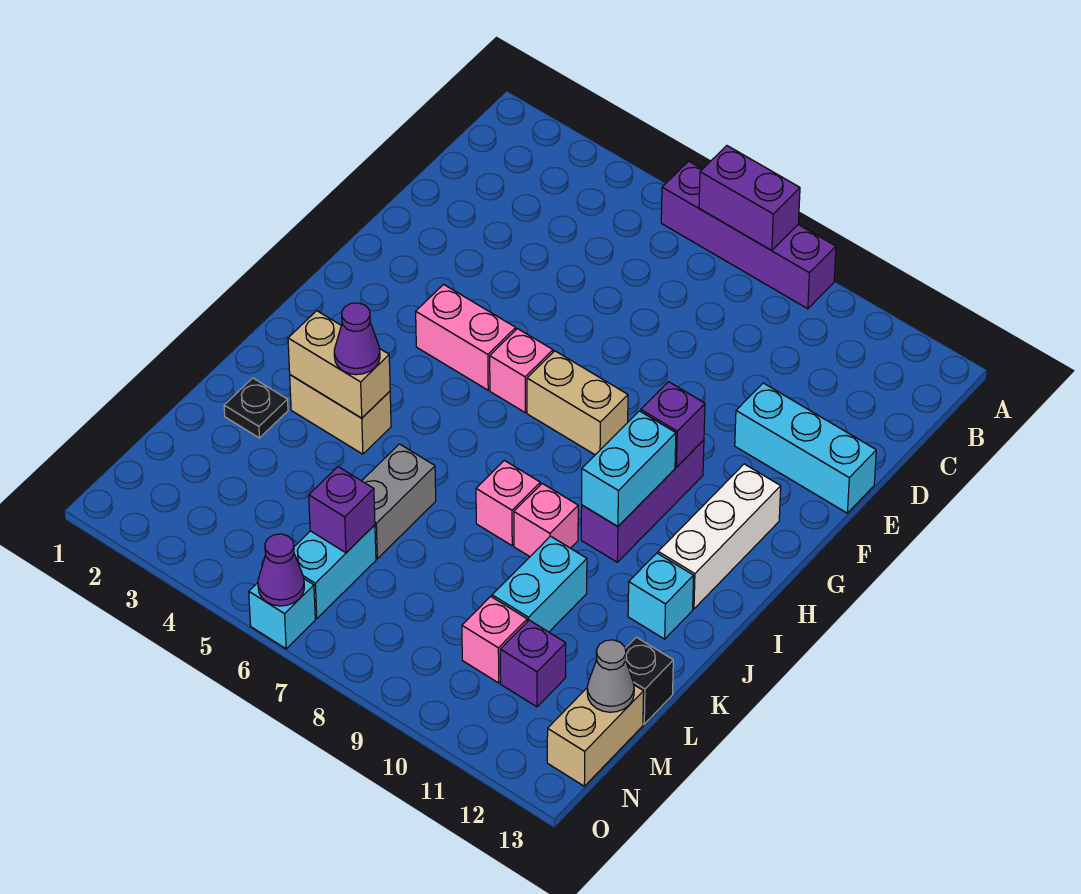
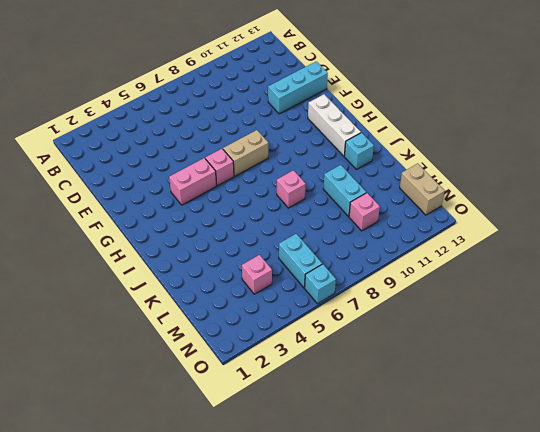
pink 1x1 brick [242,255,272,294] -> pink 1x1 brick moved to [514,484,578,557]
none -> purple 1x4 brick [661,161,836,309]
none -> purple 1x3 brick [581,440,704,562]
none -> tan 1x2 brick [290,375,391,454]

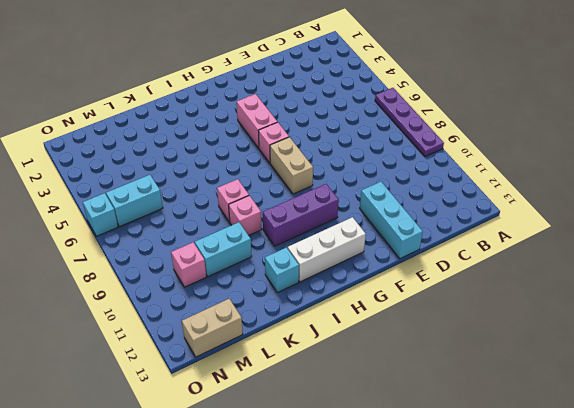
purple 1x4 plate [375,88,444,157] -> purple 1x4 brick [661,161,836,309]
none -> tan 1x2 brick [290,375,391,454]
none -> black 1x1 plate [224,378,288,438]
none -> grey 1x2 brick [362,444,436,559]

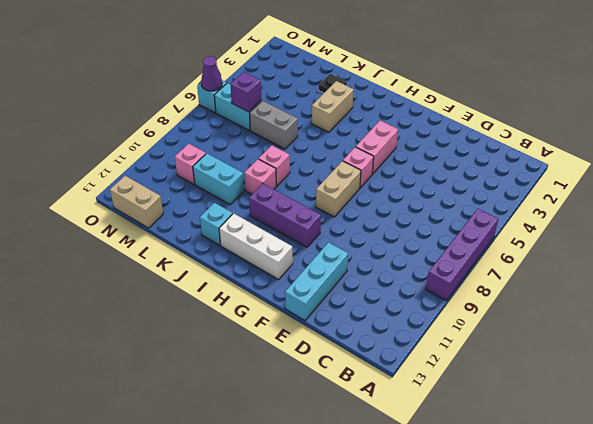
none -> black 1x1 brick [625,637,673,724]
none -> purple 1x1 brick [500,620,566,707]
none -> purple 1x2 brick [699,146,800,251]

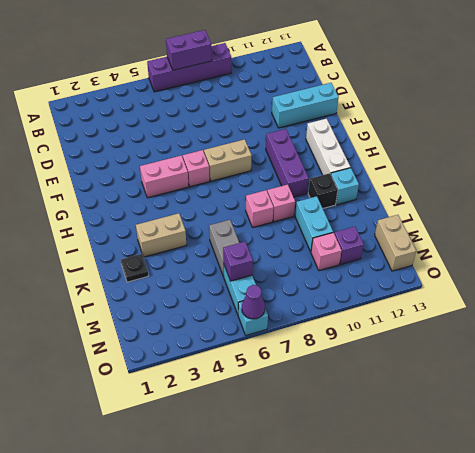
black 1x1 brick [308,173,338,208] -> black 1x1 brick moved to [625,637,673,724]
none -> purple 1x1 brick [641,382,705,467]
none -> cyan 1x2 brick [582,411,676,527]
none -> tan 1x2 brick [288,311,390,418]

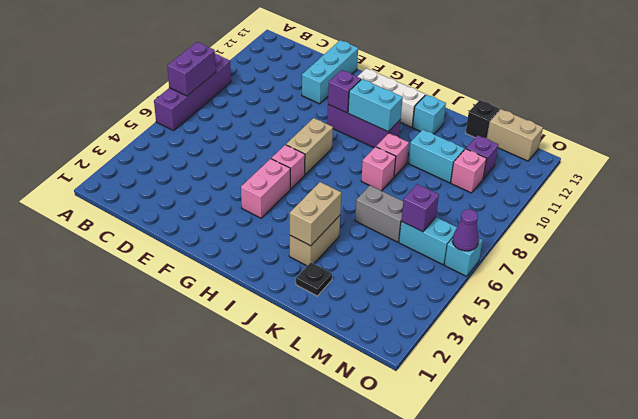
none -> grey 1x1 cone [587,640,634,712]
none -> purple 1x1 cone [334,303,380,375]

